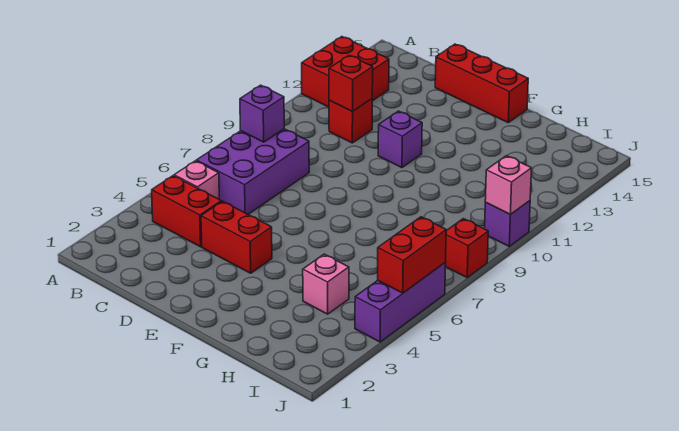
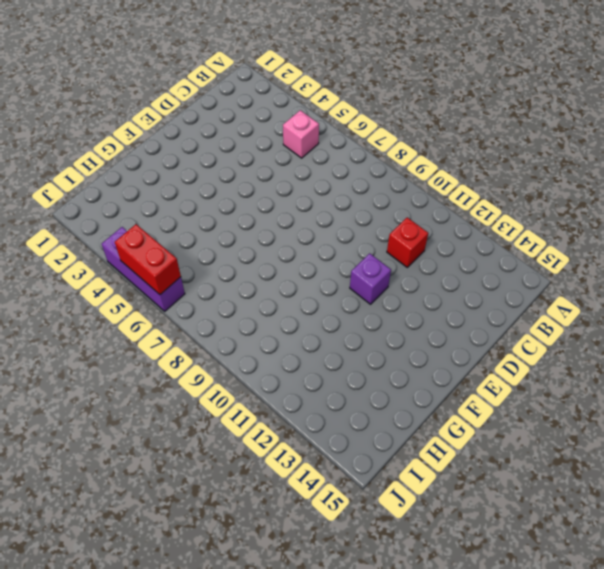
none -> red 2x2 brick [302,37,389,107]
none -> red 1x2 brick [152,176,221,247]
none -> purple 2x3 brick [197,129,309,214]

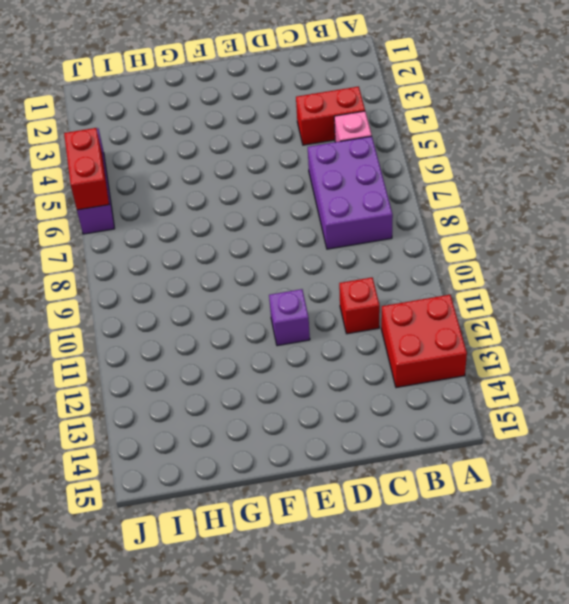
none -> red 1x2 brick [201,201,272,273]
none -> red 1x3 brick [435,44,528,123]
none -> pink 1x1 brick [303,254,349,314]

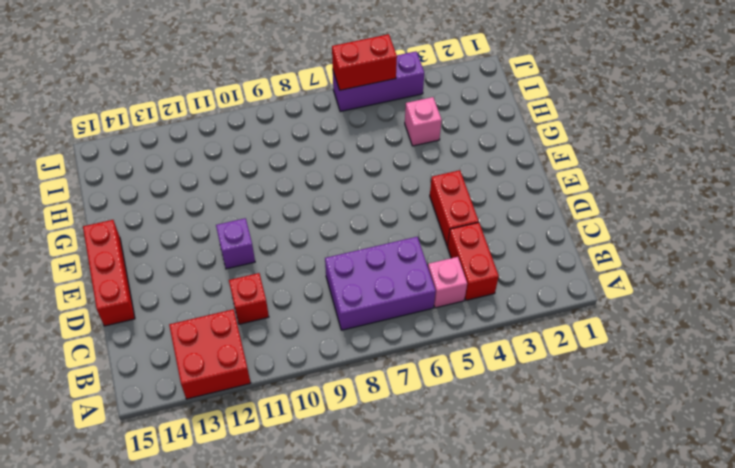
none -> red 1x1 brick [445,219,488,277]
none -> purple 1x1 brick [485,201,530,246]
none -> purple 1x1 brick [240,85,284,142]

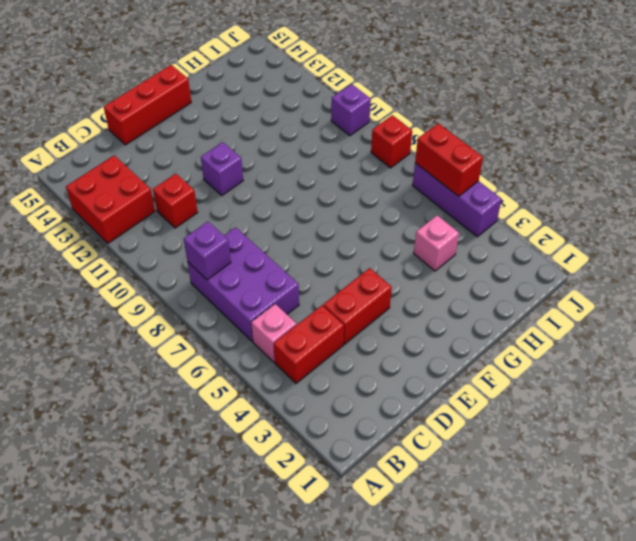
none -> red 1x1 brick [329,55,373,112]
none -> pink 1x1 brick [485,156,532,214]

